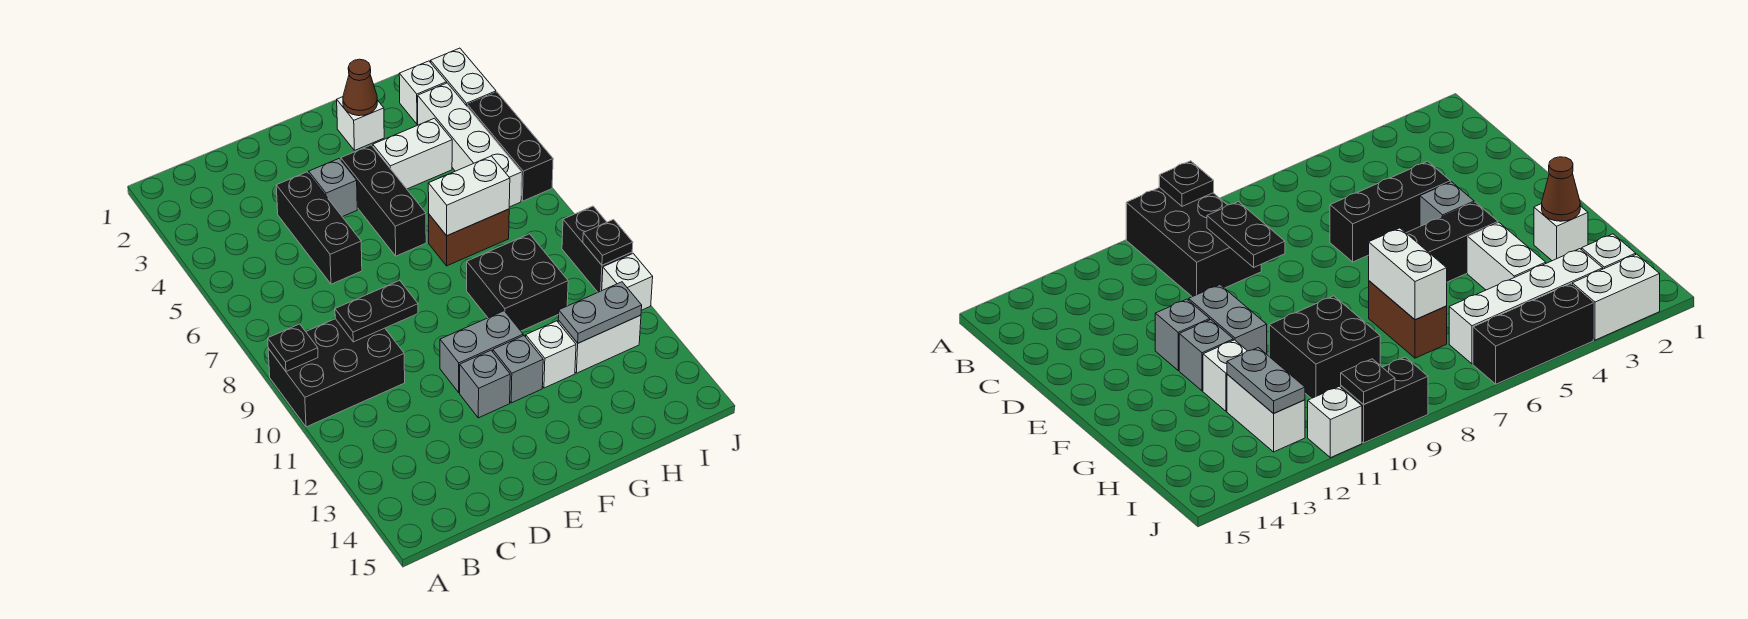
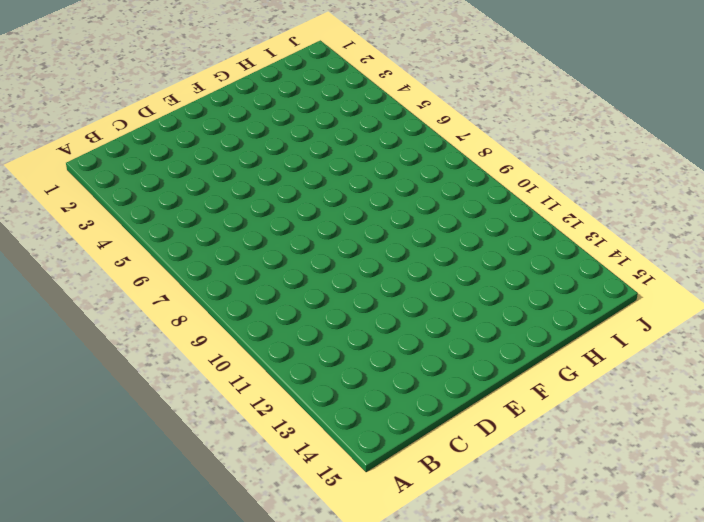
none -> black 2x3 brick [268,319,405,427]
none -> black 1x3 brick [276,172,362,284]
none -> grey 1x1 brick [309,159,357,217]

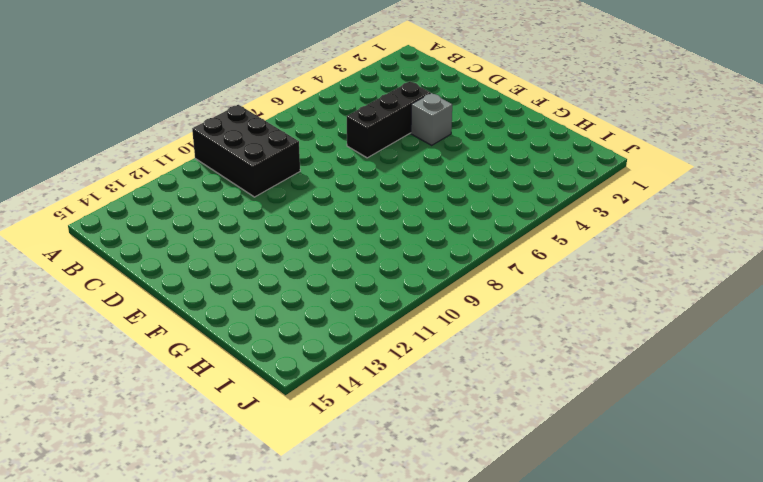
none -> grey 1x2 brick [440,311,523,392]
none -> grey 1x1 brick [460,350,510,418]
none -> black 1x3 brick [341,145,426,256]

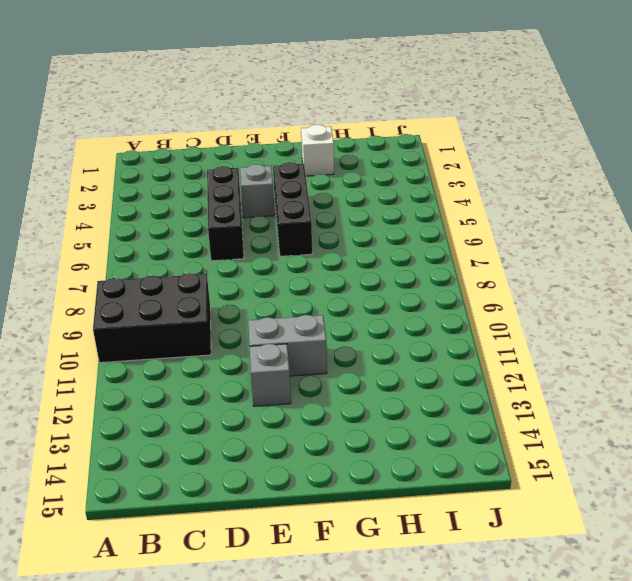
none -> grey 1x1 brick [493,336,543,403]
none -> white 1x2 brick [373,118,452,189]
none -> brown 1x2 brick [429,209,509,266]

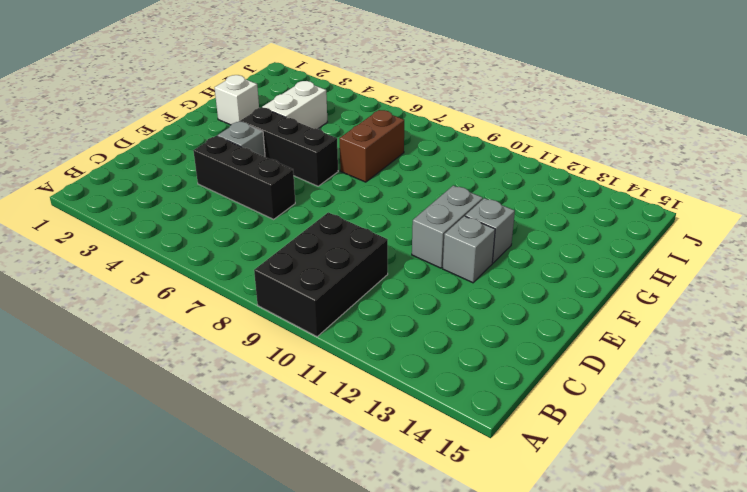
none -> black 2x2 brick [467,234,568,331]
none -> white 1x1 brick [526,321,576,388]
none -> white 1x2 brick [558,315,641,373]

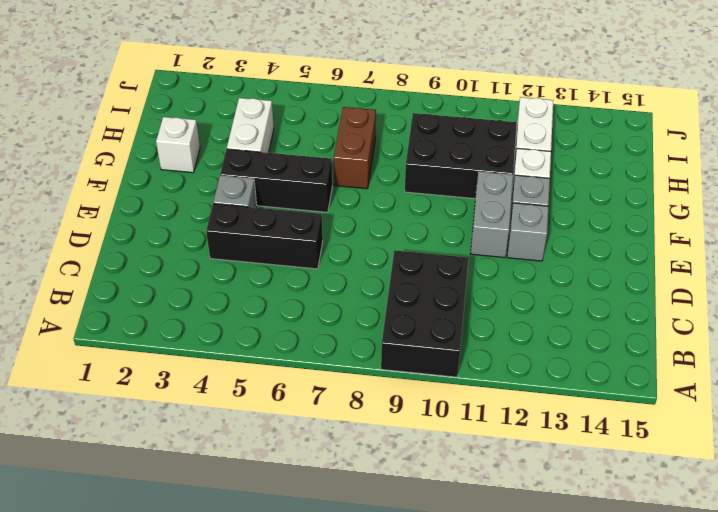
black 2x3 brick [405,113,517,199] -> black 2x2 brick [467,234,568,331]
none -> white 1x1 brick [399,61,447,124]
none -> white 1x4 brick [418,83,522,207]
none -> white 1x2 brick [431,48,496,106]

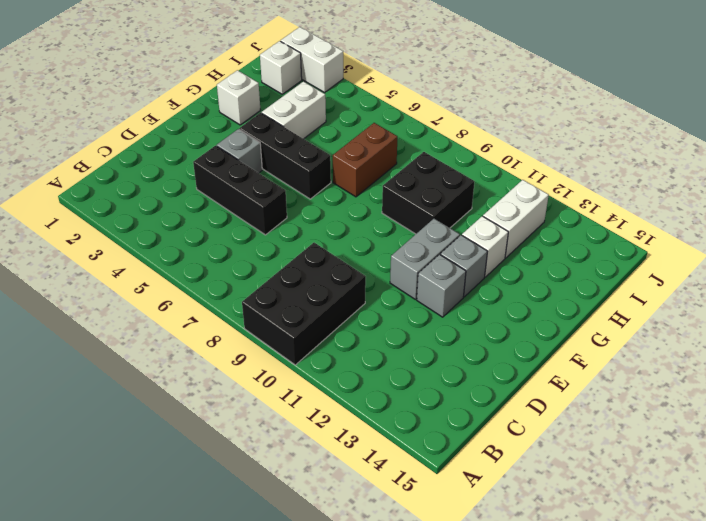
none -> white 1x4 brick [418,83,522,207]
none -> black 1x3 brick [467,92,553,201]
none -> black 1x2 brick [562,206,632,292]

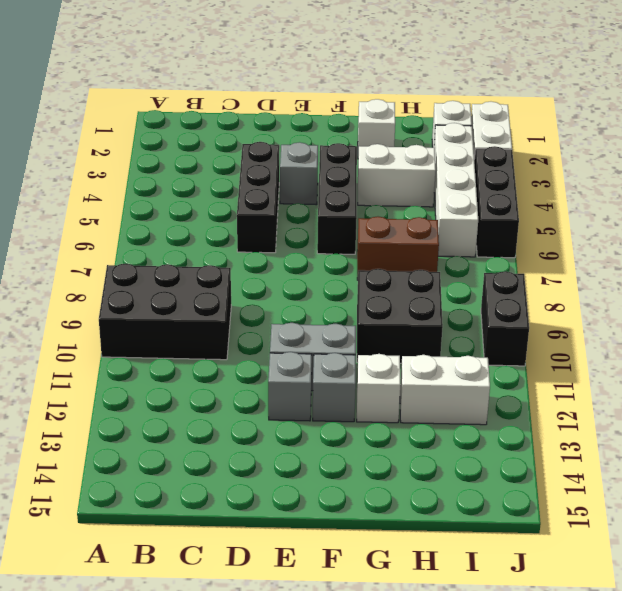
none -> white 1x1 brick [602,254,653,310]
none -> black 1x1 plate [268,324,318,371]
none -> black 1x2 plate [335,280,418,342]

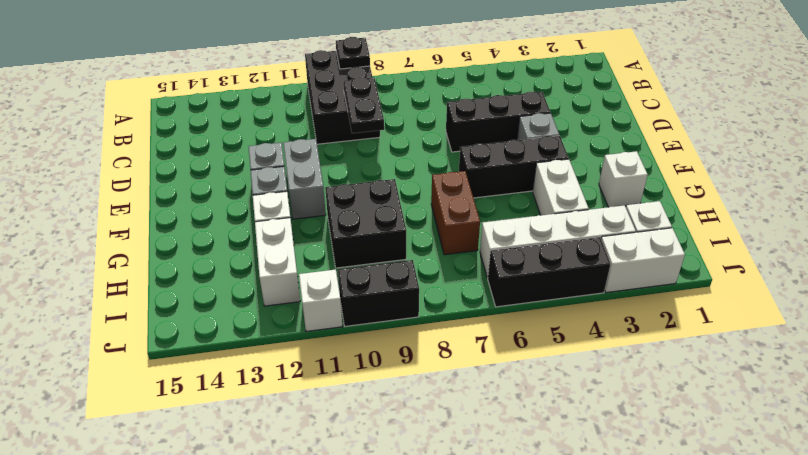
none -> brown 1x1 cone [343,59,377,116]
none -> white 1x2 brick [428,156,510,236]
none -> grey 1x2 plate [558,282,642,343]

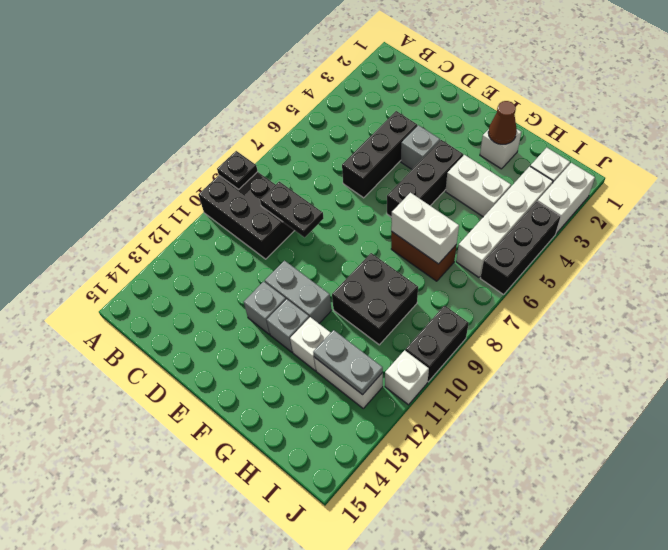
none -> black 1x1 plate [583,220,633,265]

